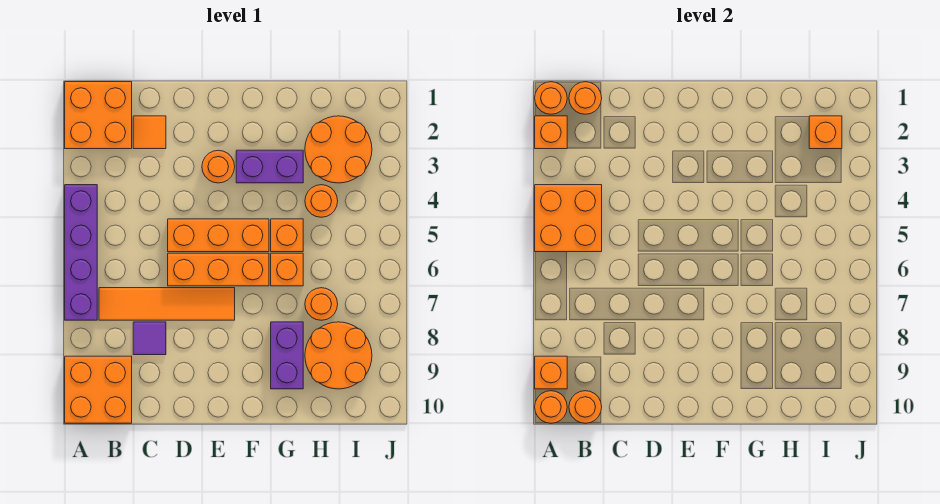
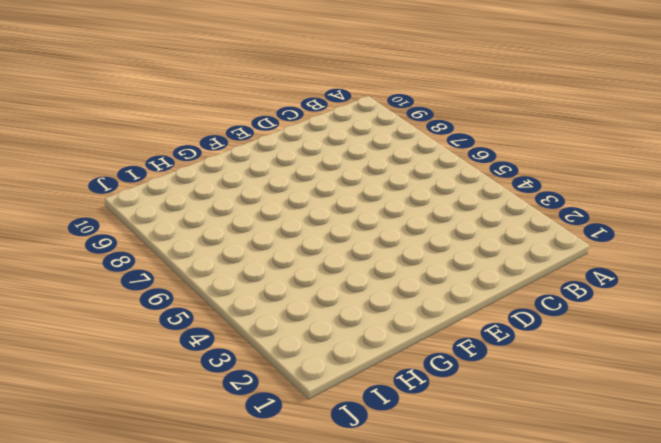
none -> orange 2x2 brick [65,82,132,149]
none -> purple 1x4 brick [65,185,97,320]
none -> orange 2x2 brick [65,356,132,423]

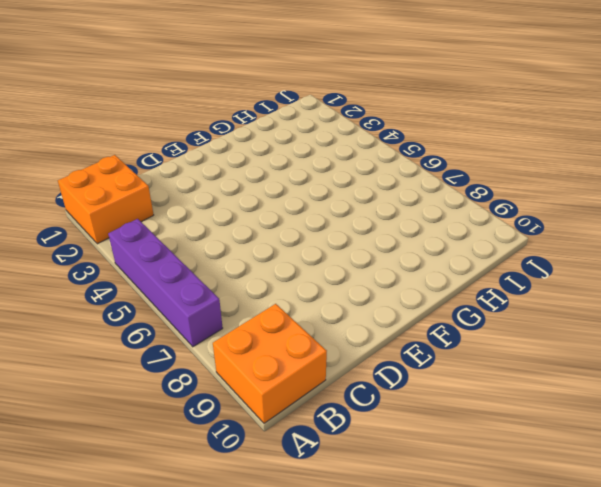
none -> orange 1x4 tile [99,288,235,320]
none -> orange 1x1 tile [133,116,166,149]
none -> purple 1x1 tile [133,322,166,355]

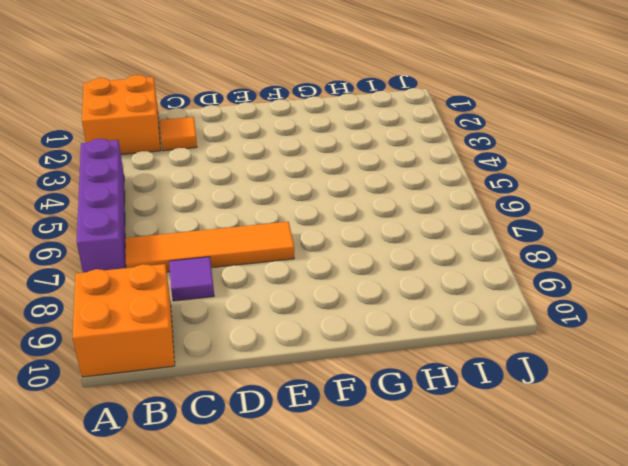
none -> orange 1x3 brick [168,219,269,252]
none -> orange 1x3 brick [168,253,269,286]
none -> orange 1x1 round brick [202,150,235,183]

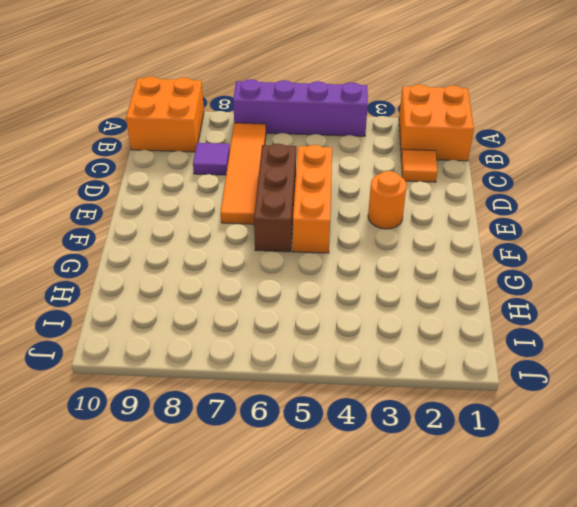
brown 1x3 brick [254,144,296,252] -> orange 1x3 brick [168,253,269,286]
none -> purple 1x2 brick [236,150,303,183]
none -> orange 1x1 brick [271,219,303,252]
none -> orange 1x1 brick [271,253,303,286]

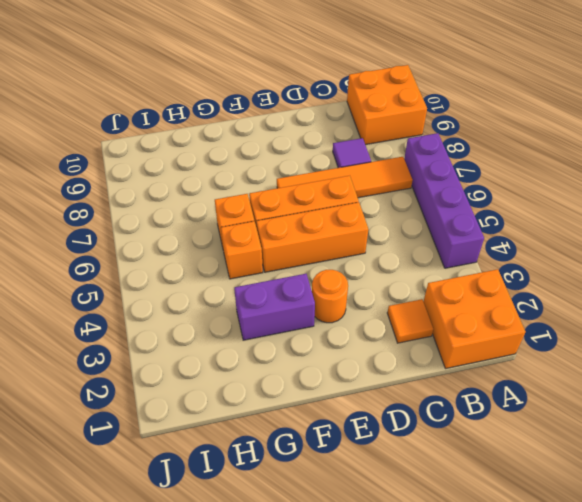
none -> purple 1x2 brick [271,322,303,389]
none -> orange 2x2 round brick [305,116,372,183]
none -> orange 1x1 round brick [305,185,338,217]

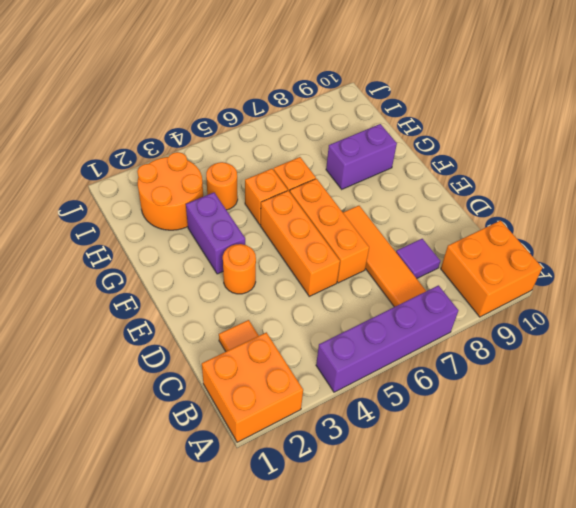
none -> orange 1x1 round brick [305,288,338,320]
none -> orange 2x2 round brick [305,322,372,389]
none -> orange 1x1 round brick [535,82,567,114]

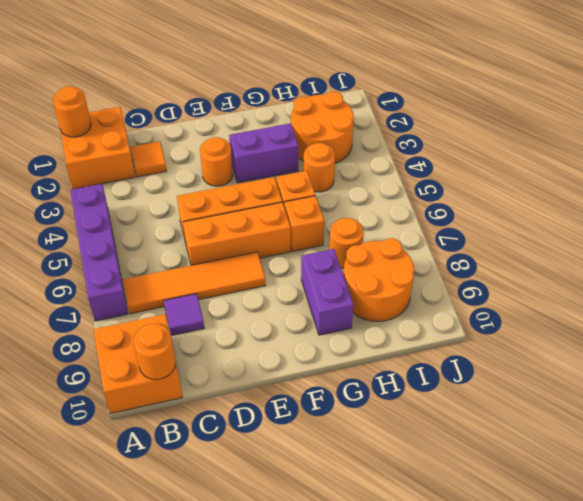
none -> orange 1x1 brick [535,116,567,149]
none -> orange 2x2 brick [535,185,602,252]
none -> orange 1x1 brick [535,356,567,389]

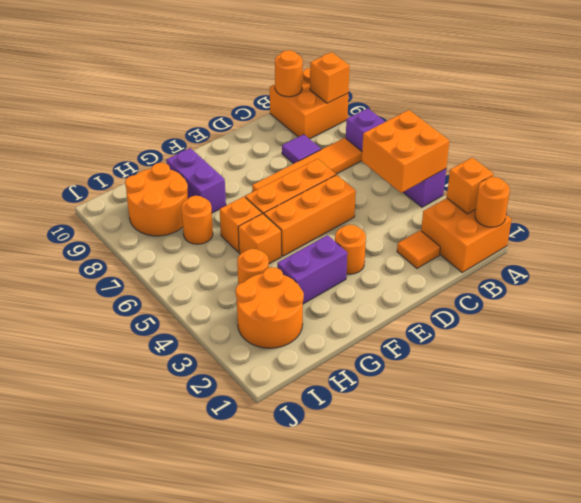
none -> orange 1x1 round brick [535,391,567,423]
none -> orange 1x1 round brick [569,82,602,114]
none -> orange 1x1 brick [809,116,842,149]

